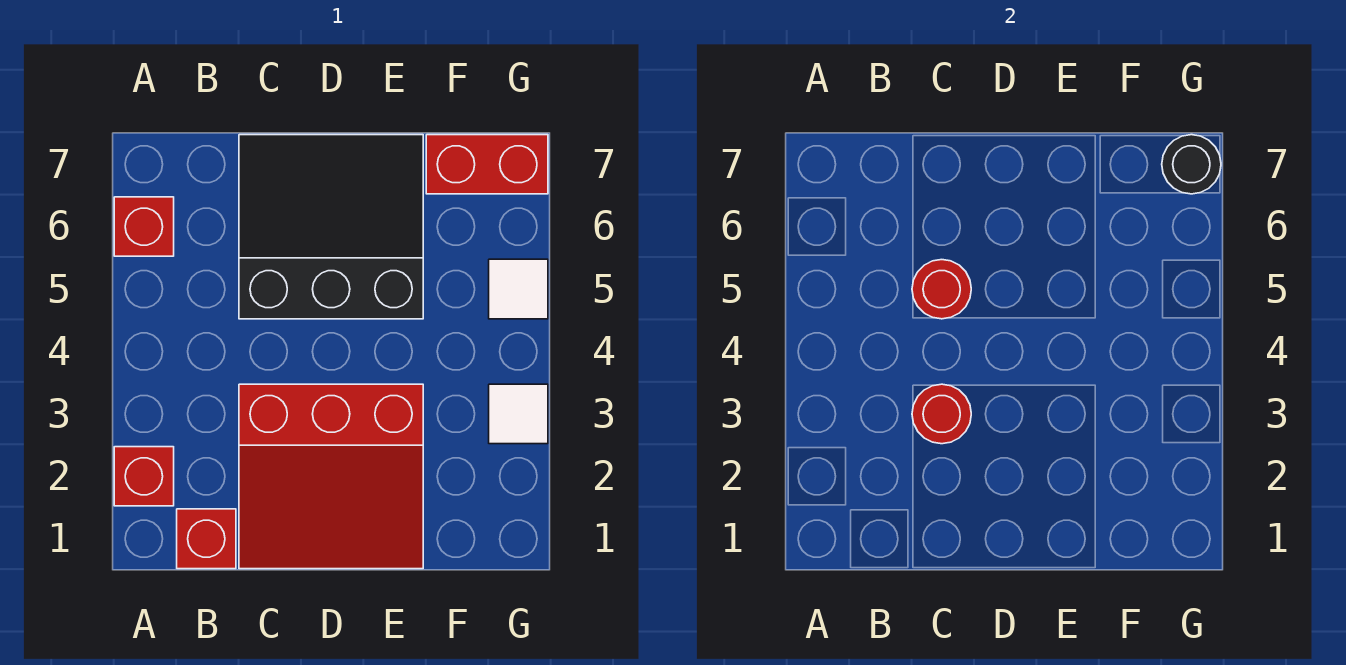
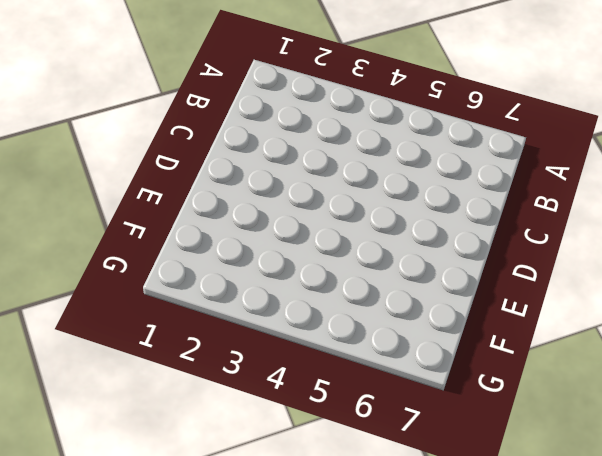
none -> red 1x1 brick [114,447,174,506]
none -> red 1x1 brick [114,197,174,256]

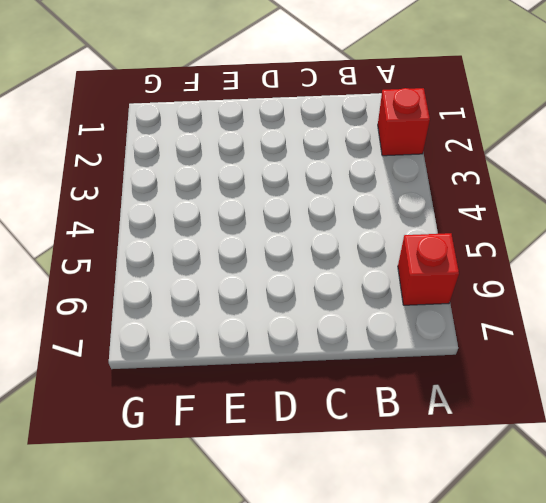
none -> red 1x1 brick [177,509,236,569]
none -> red 3x3 slope [239,384,423,569]

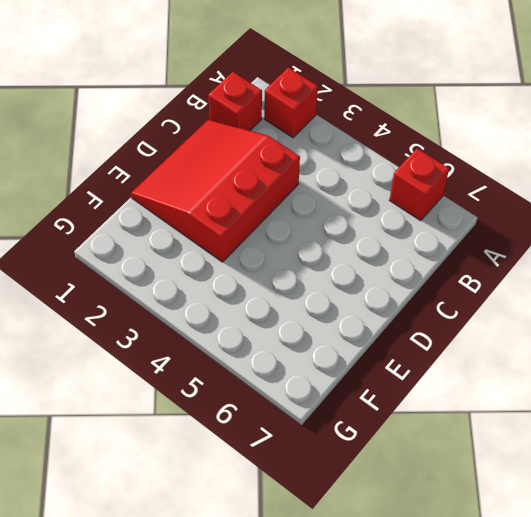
none -> black 3x3 slope [239,135,423,319]
none -> red 1x2 brick [426,135,548,194]

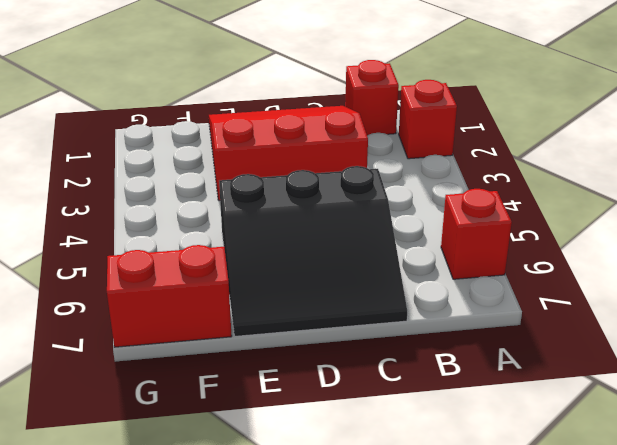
none -> white 1x1 tile [489,384,548,444]
none -> white 1x1 tile [489,259,548,319]

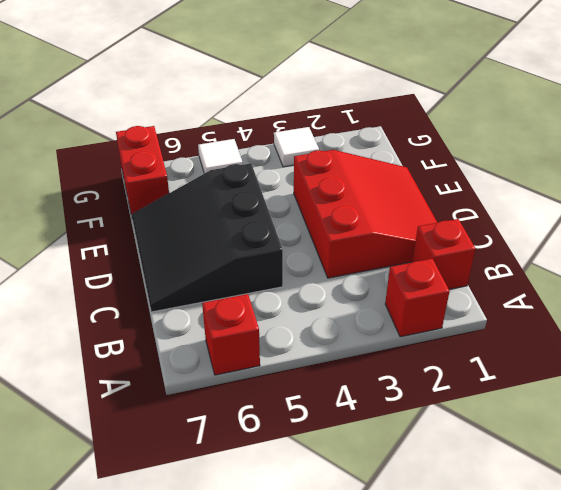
none -> red 1x1 round brick [912,384,971,444]
none -> red 1x1 round brick [912,260,971,319]

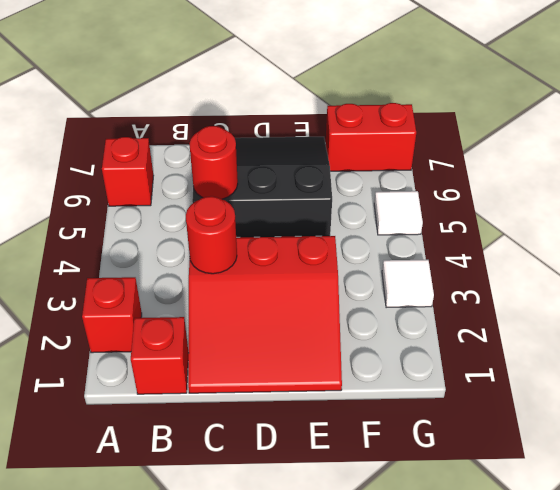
none -> black 1x1 round brick [1162,135,1221,194]

